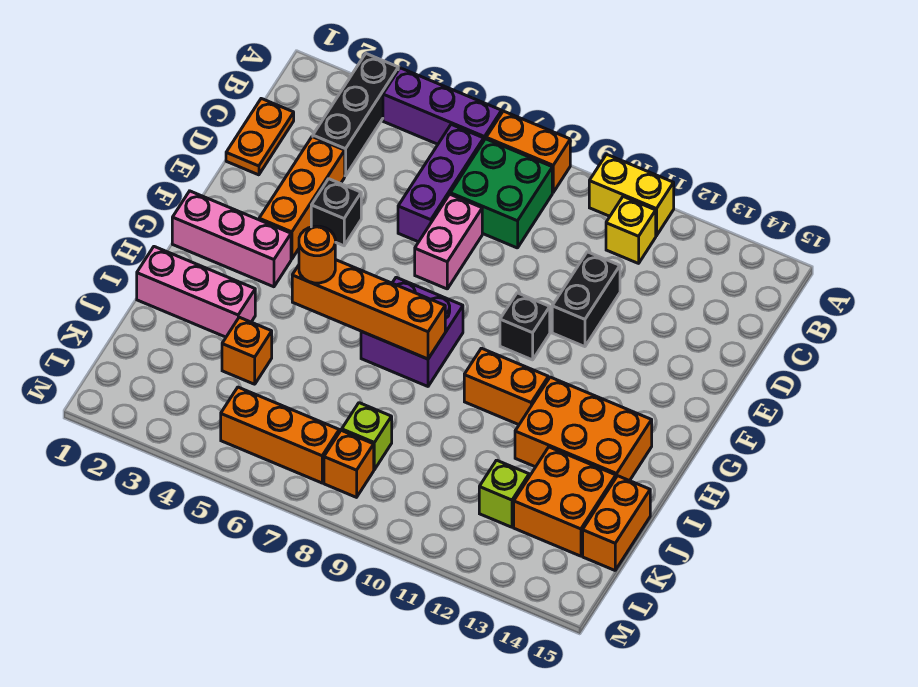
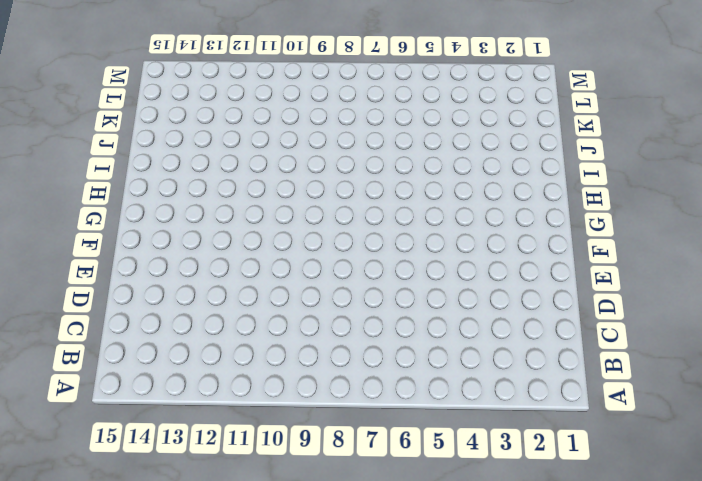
none -> black 1x3 brick [313,54,398,176]
none -> purple 1x3 brick [383,68,502,144]
none -> orange 1x2 brick [486,111,570,192]

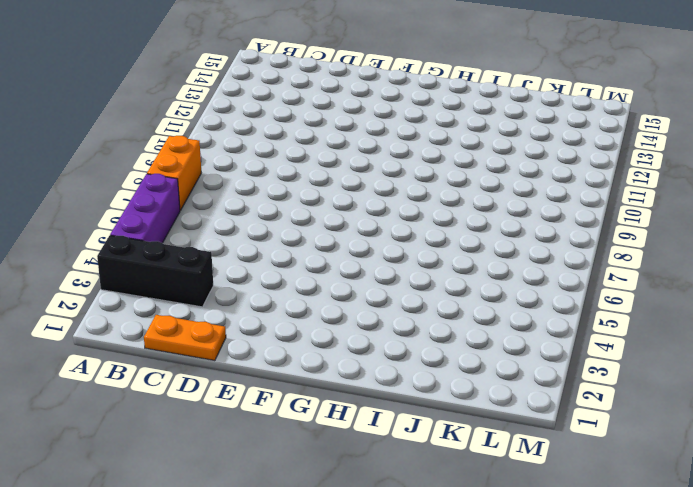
none -> yellow 1x2 brick [589,154,674,236]
none -> purple 1x3 brick [398,125,484,242]
none -> green 2x2 brick [450,139,552,248]

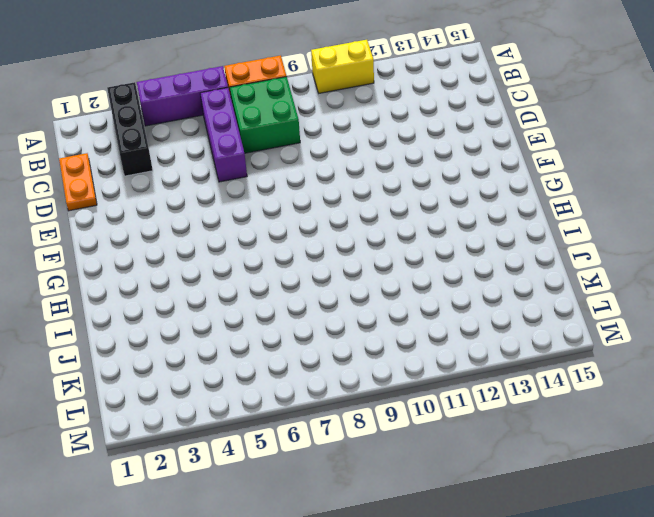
none -> yellow 1x1 brick [606,197,656,263]
none -> orange 1x3 brick [259,137,345,259]
none -> pink 1x2 brick [415,194,482,289]

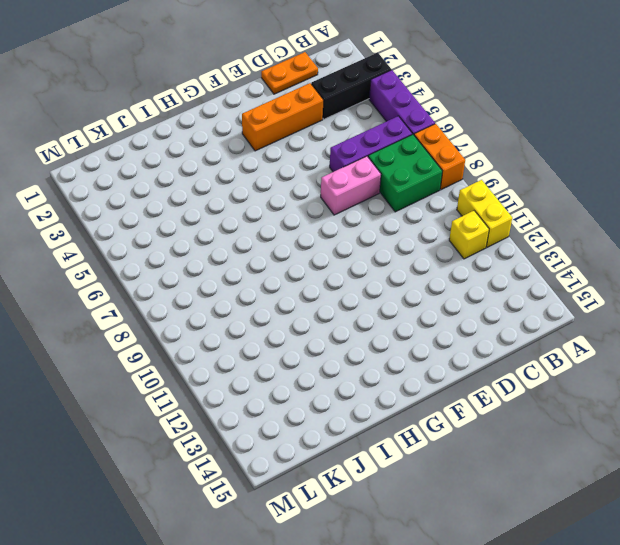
none -> black 1x2 brick [552,252,620,347]
none -> black 1x1 brick [311,179,361,246]
none -> black 1x1 brick [500,293,550,360]

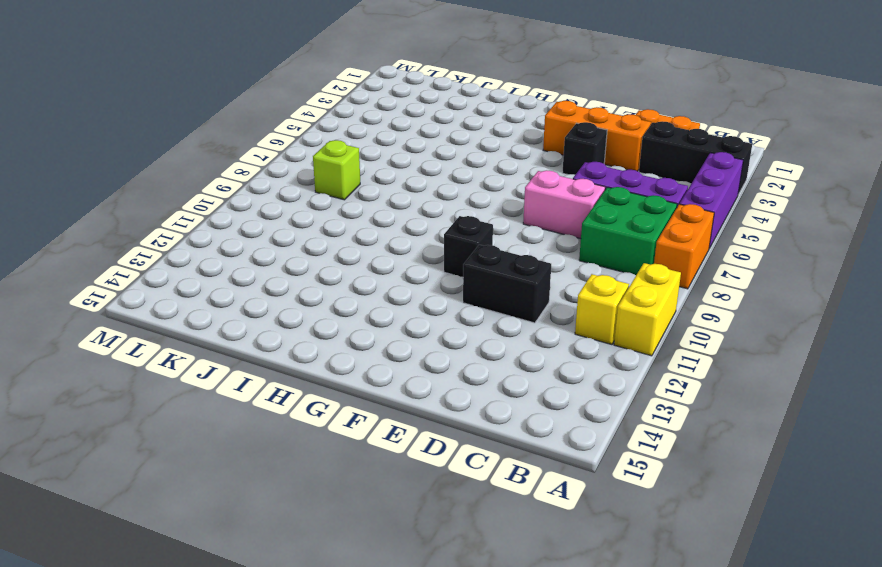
none -> pink 1x3 brick [172,191,291,287]
none -> purple 2x2 brick [361,277,463,386]
none -> orange 1x2 brick [464,348,548,425]

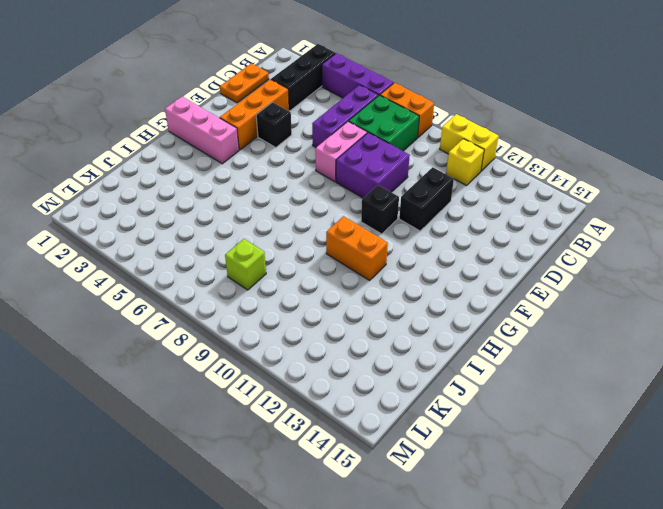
purple 2x2 brick [336,133,410,198] -> purple 2x2 brick moved to [361,277,463,386]
none -> orange 2x3 brick [515,377,652,481]
none -> pink 1x3 brick [137,247,255,337]
none -> orange 1x1 brick [222,317,272,384]

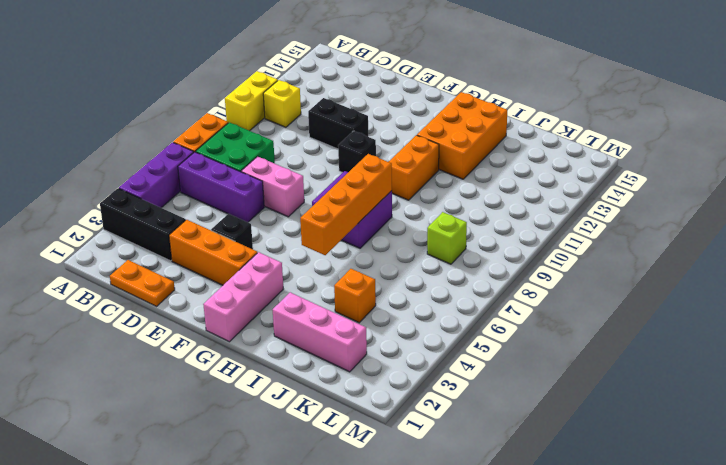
pink 1x3 brick [273,292,367,372] -> pink 1x3 brick turned to [137,247,255,337]
none -> orange 2x2 brick [514,447,616,556]
none -> orange 1x2 brick [583,476,650,570]
none -> lime 1x1 brick [479,460,529,527]

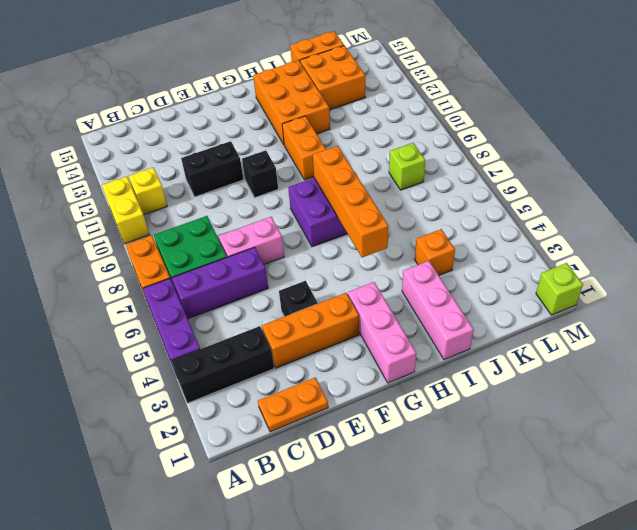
lime 1x1 brick [536,263,583,315] -> lime 1x1 brick moved to [479,460,529,527]
none -> orange 1x3 brick [221,387,339,483]
none -> orange 1x1 brick [324,430,374,497]
none -> orange 1x1 round brick [299,226,335,283]

